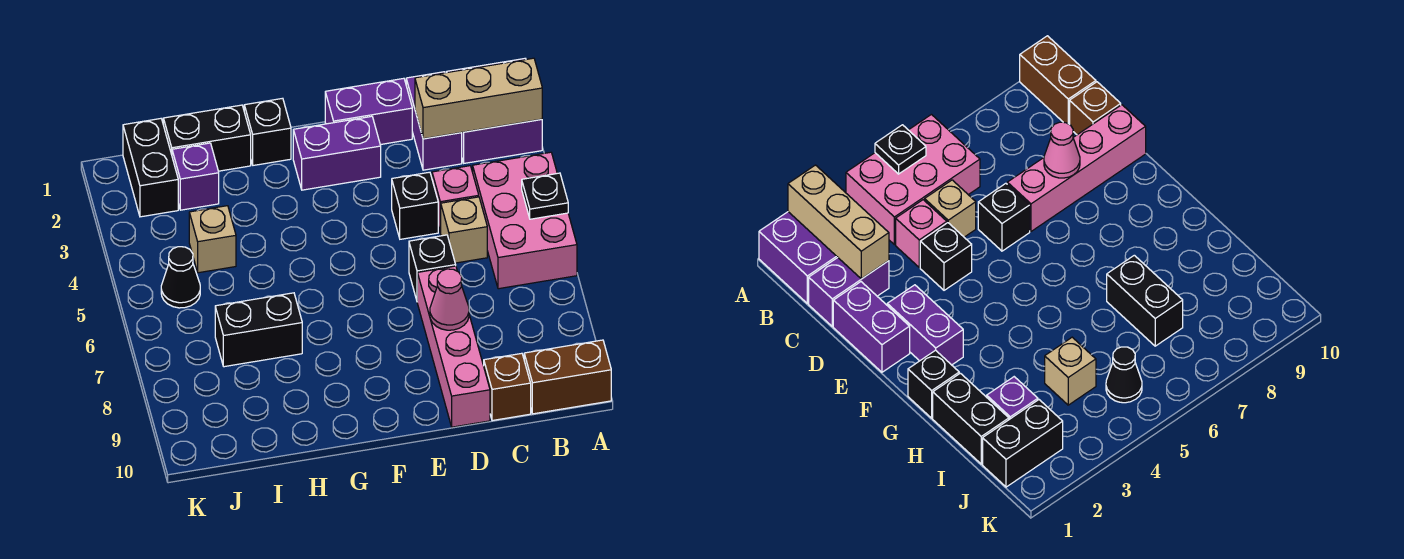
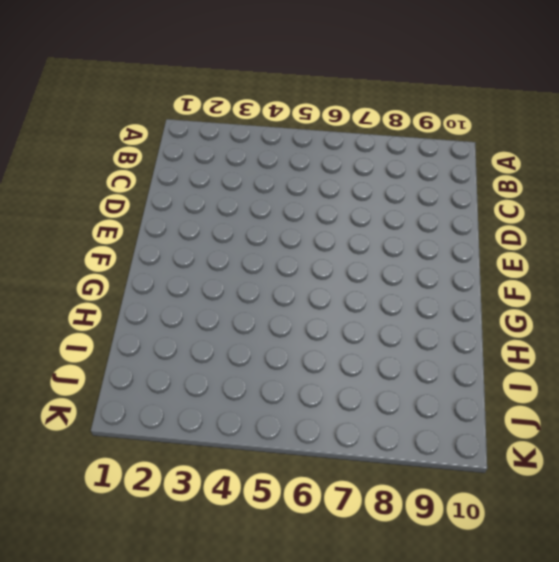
none -> purple 2x2 brick [447,59,542,163]
none -> pink 2x3 brick [473,152,577,289]
none -> brown 1x2 brick [524,340,611,414]

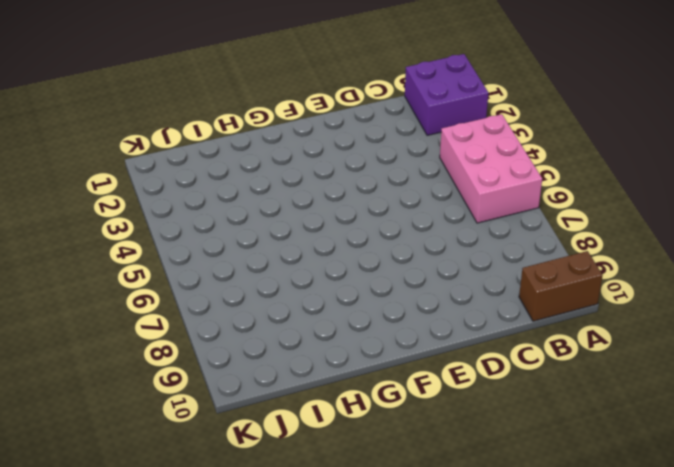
none -> purple 1x2 brick [406,72,462,170]
none -> pink 1x1 brick [432,166,479,232]
none -> tan 1x1 brick [440,197,487,263]

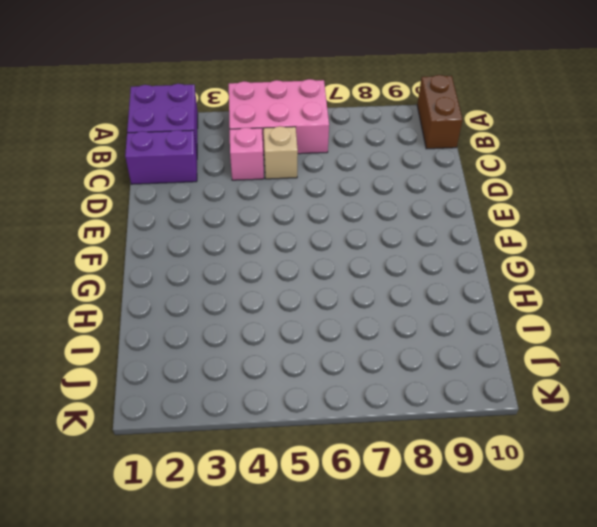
none -> brown 1x1 brick [484,353,531,421]
none -> purple 1x2 brick [325,78,412,145]
none -> black 1x1 brick [392,172,438,239]

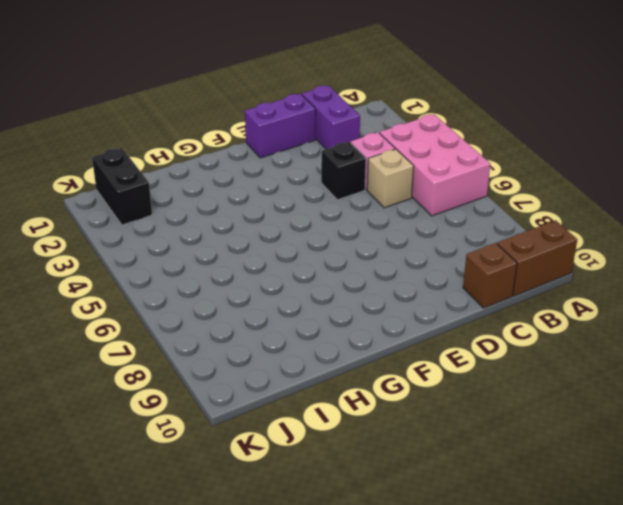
none -> purple 2x2 brick [447,59,542,163]
none -> black 1x1 brick [409,235,456,300]
none -> pink 1x4 brick [417,266,490,427]

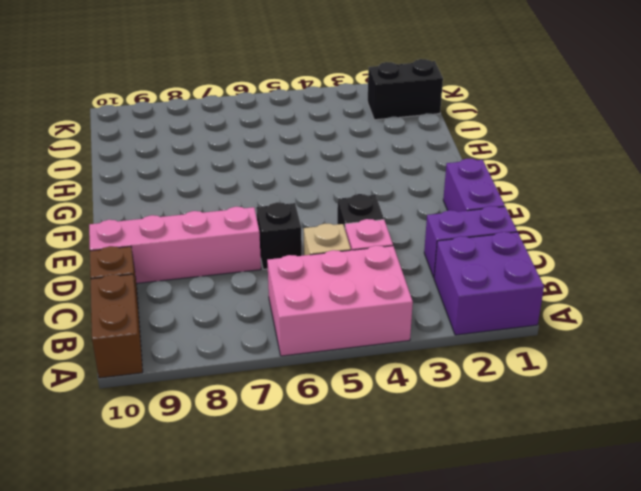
none -> purple 1x2 brick [293,116,381,190]
none -> black 1x1 brick [244,98,291,165]
none -> black 1x2 brick [163,105,251,171]

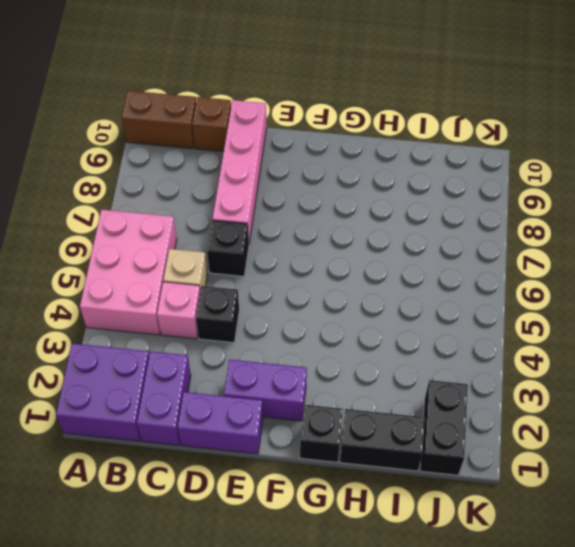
none -> black 1x2 brick [215,293,302,367]
none -> purple 1x1 brick [172,143,219,210]
none -> tan 1x1 brick [189,206,236,273]

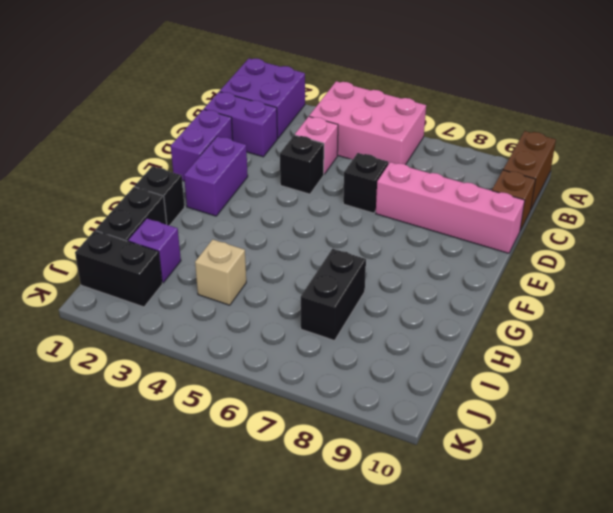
none -> tan 1x1 brick [440,197,487,263]
none -> black 1x1 cone [161,247,200,308]
none -> tan 1x3 brick [415,58,542,139]

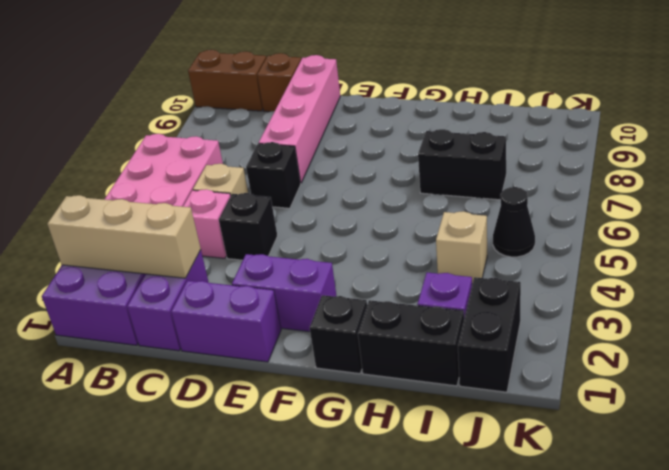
none -> black 1x1 plate [522,173,568,219]
none -> pink 1x1 cone [430,269,469,330]

